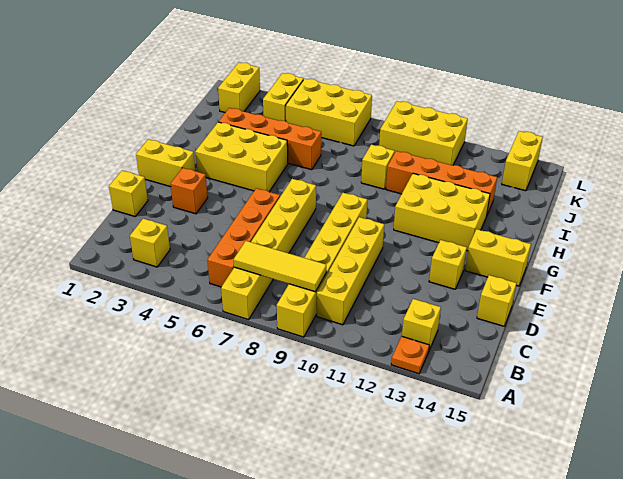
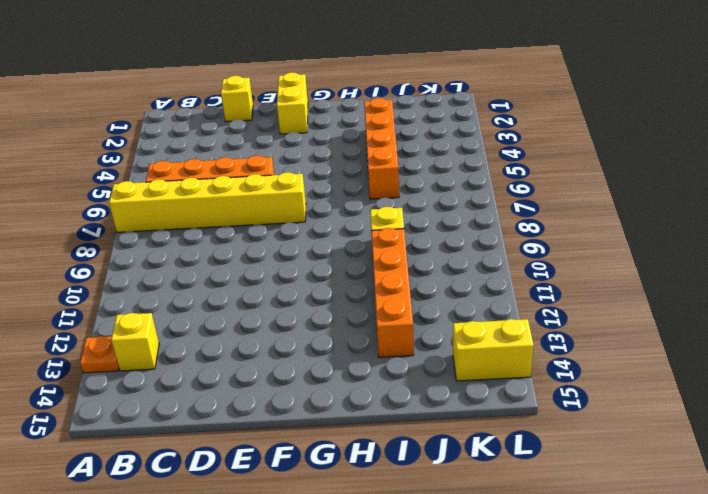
none -> yellow 1x6 brick [277,193,367,337]
none -> yellow 1x1 brick [130,219,170,267]
none -> yellow 1x4 brick [317,217,384,325]

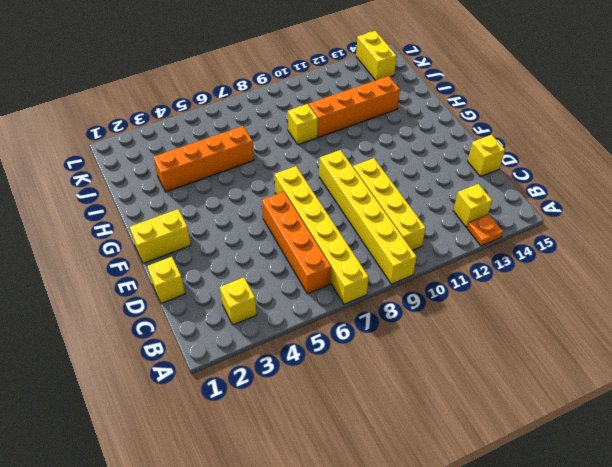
none -> orange 1x1 brick [171,168,208,214]
none -> yellow 1x1 brick [429,240,467,289]
none -> yellow 1x2 brick [465,229,531,286]

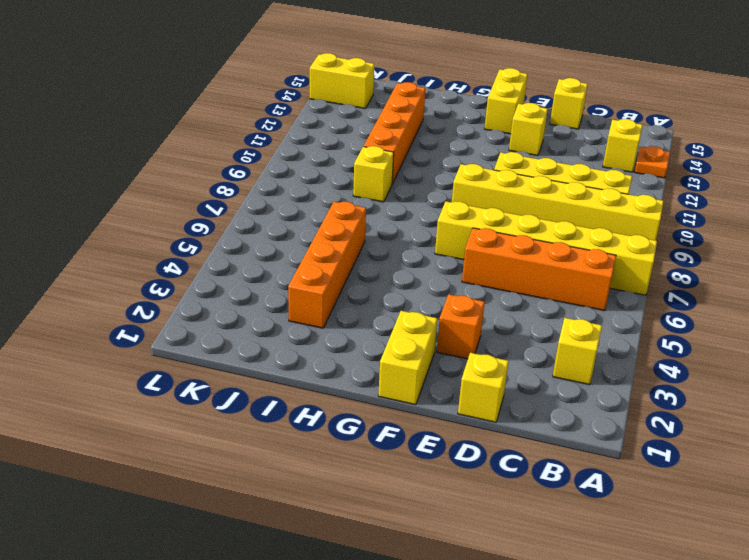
none -> yellow 2x3 brick [195,122,288,192]
none -> yellow 2x3 brick [394,173,490,251]
none -> yellow 1x2 brick [218,62,260,112]

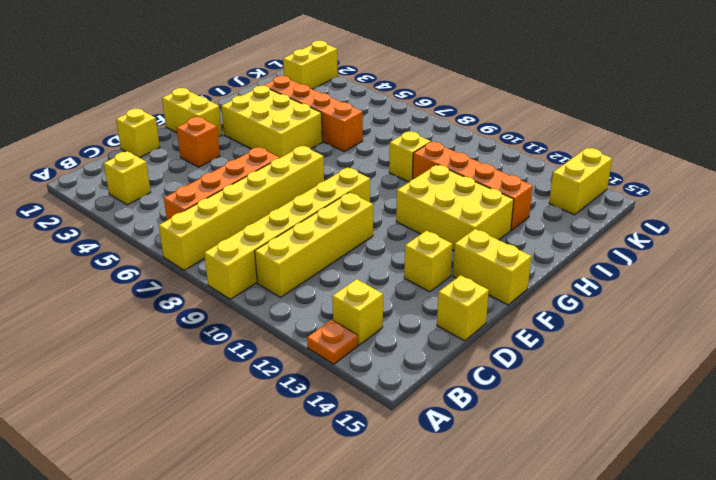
none -> yellow 1x2 brick [263,73,304,121]
none -> yellow 2x3 brick [286,79,372,146]
none -> yellow 2x3 brick [379,101,468,165]

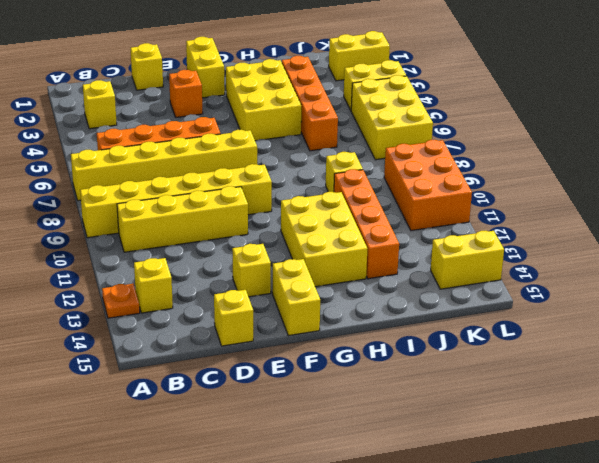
orange 2x3 brick [384,140,472,231] -> yellow 2x3 brick [379,101,468,165]
none -> yellow 1x3 tile [234,241,326,292]

